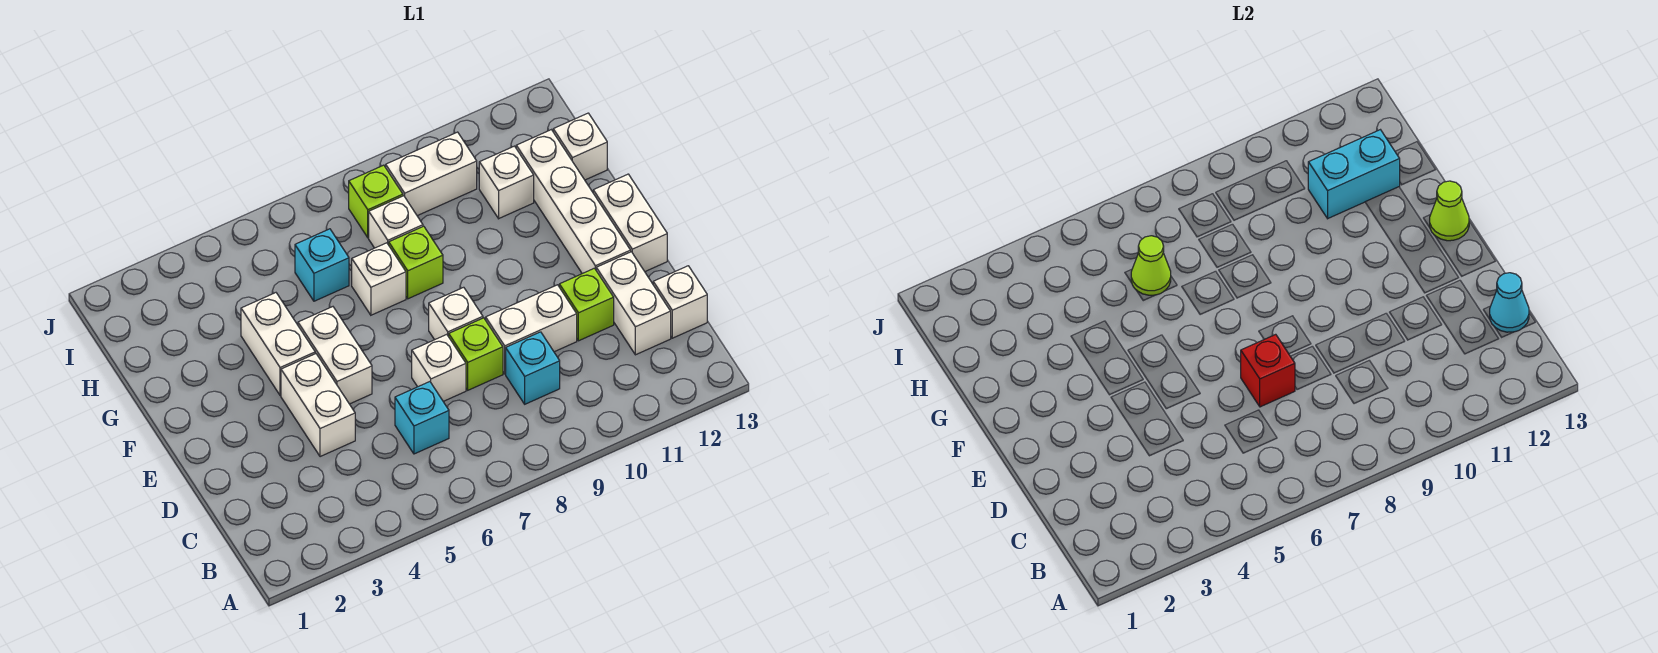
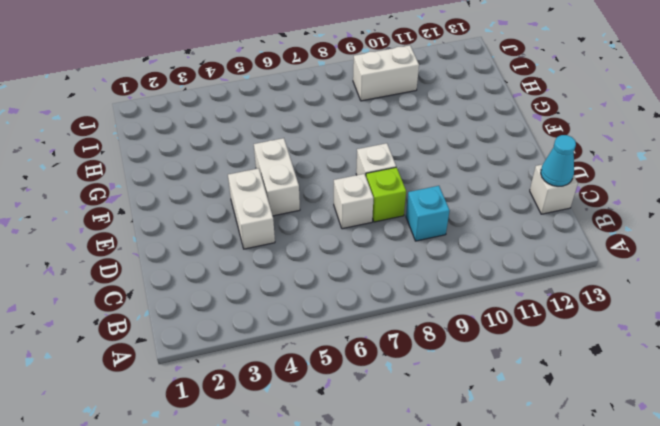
none -> cyan 1x1 brick [395,382,449,454]
none -> white 1x2 brick [596,252,671,355]
none -> white 1x2 brick [486,285,577,374]

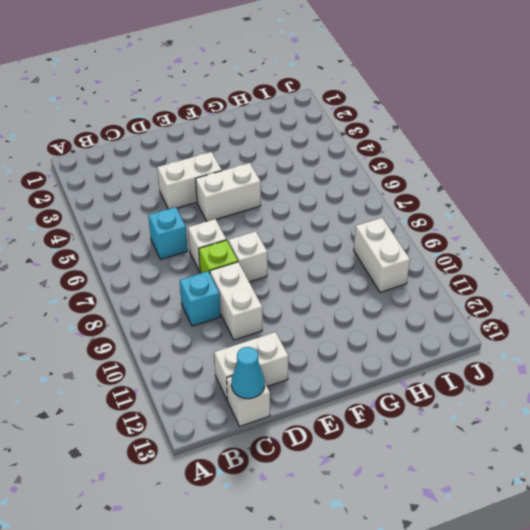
none -> lime 1x1 brick [559,268,614,341]
none -> white 1x4 brick [516,130,631,274]
none -> white 1x2 brick [593,174,667,271]

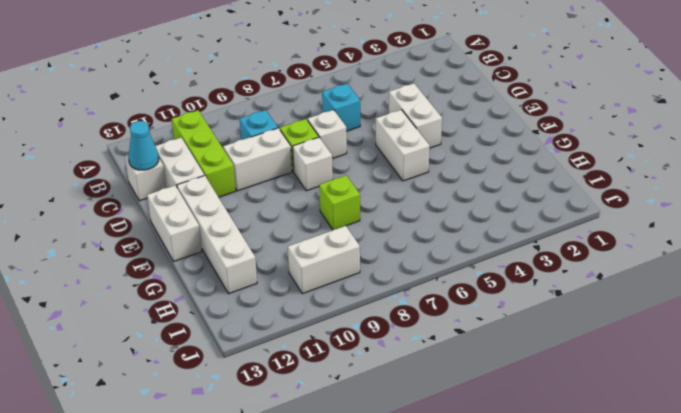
lime 1x3 brick [172,110,236,197] -> lime 1x1 brick [559,268,614,341]
none -> white 1x2 brick [241,293,315,395]
none -> white 1x1 brick [352,243,406,315]
none -> cyan 1x1 brick [295,229,349,301]

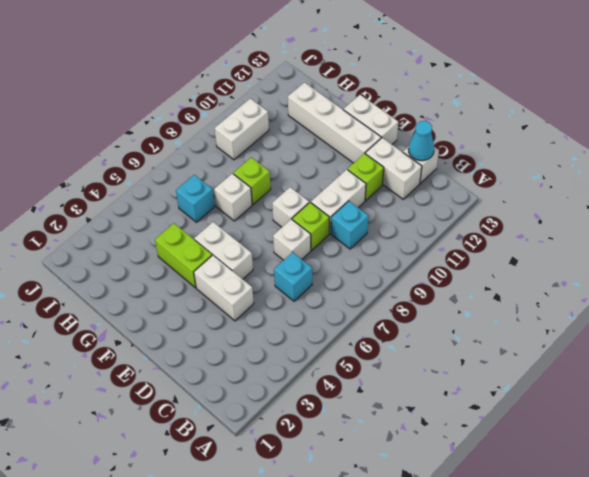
lime 1x2 brick [155,223,212,288] -> white 1x2 brick [241,293,315,395]
none -> white 1x1 brick [369,196,423,248]
none -> white 1x1 brick [479,146,534,219]
none -> white 1x1 brick [553,113,607,180]

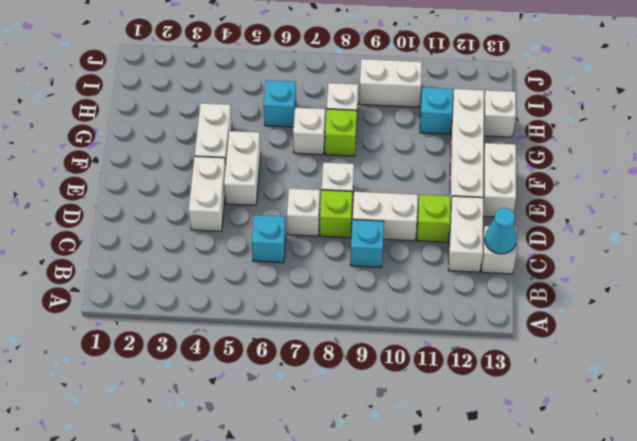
cyan 1x1 brick [420,87,453,134] -> white 1x1 brick [479,146,534,219]
none -> lime 1x1 brick [349,165,403,238]
none -> red 1x1 brick [1241,334,1295,407]
none -> lime 1x1 cone [1430,181,1469,241]

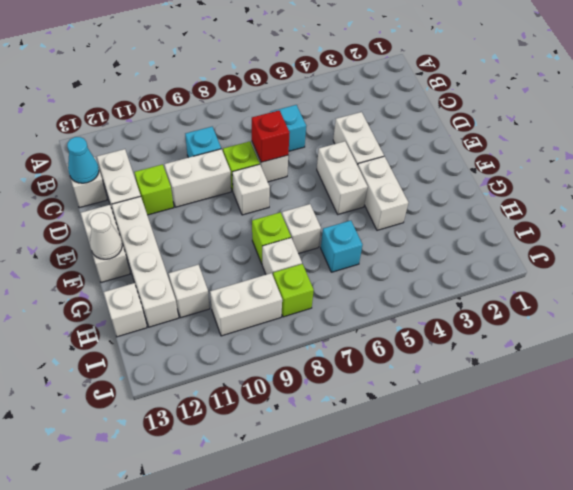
white 1x1 cone [90,213,122,259] -> lime 1x1 cone [1430,181,1469,241]
none -> lime 1x1 cone [1131,236,1171,295]
none -> cyan 1x2 brick [1308,130,1400,219]

